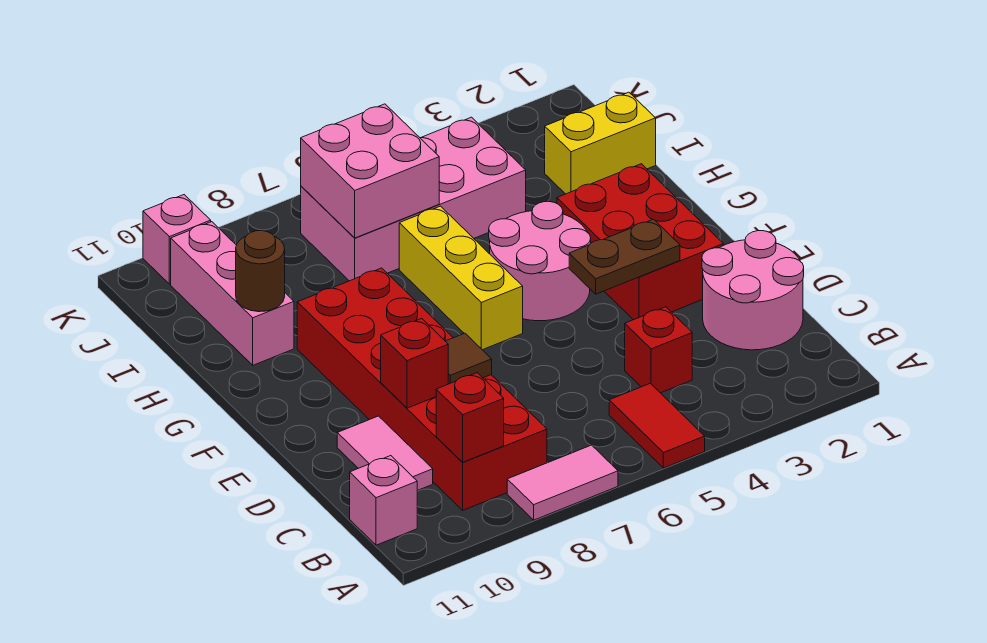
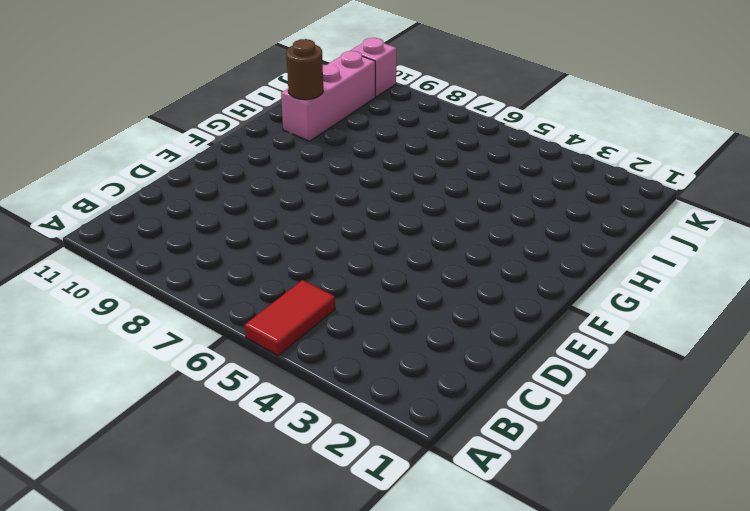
none -> pink 1x2 tile [507,445,618,520]
none -> red 2x6 brick [297,268,547,510]
none -> pink 1x1 brick [350,456,417,545]

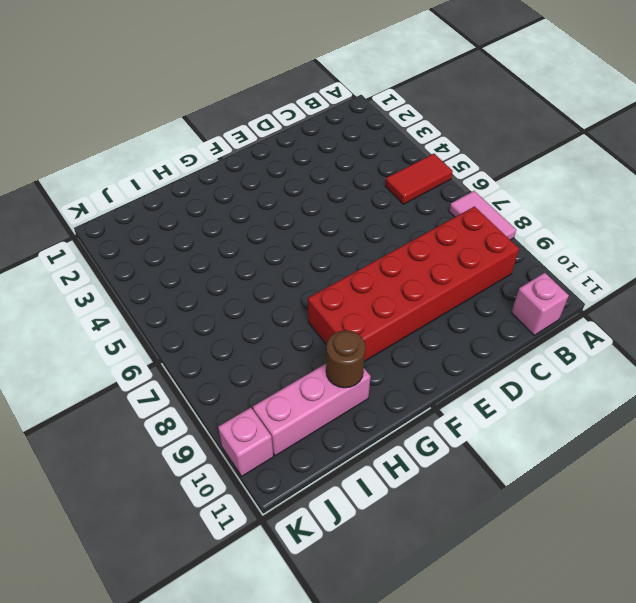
none -> pink 2x2 round brick [702,231,804,350]
none -> red 1x1 brick [625,307,692,393]
none -> pink 1x2 tile [337,416,433,491]

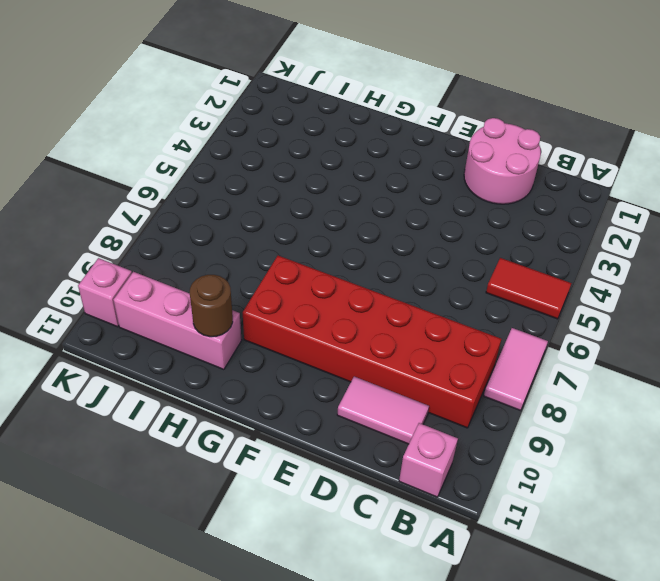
none -> red 1x1 brick [625,307,692,393]
none -> red 2x3 brick [557,164,723,320]
none -> pink 2x2 round brick [489,202,591,321]

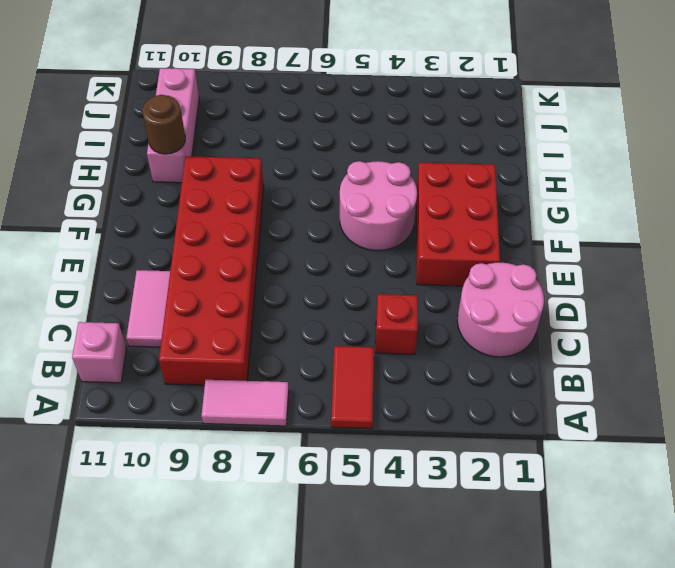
none -> yellow 1x3 brick [399,206,523,350]
none -> yellow 1x2 brick [545,92,656,194]
none -> pink 2x4 brick [301,117,526,281]

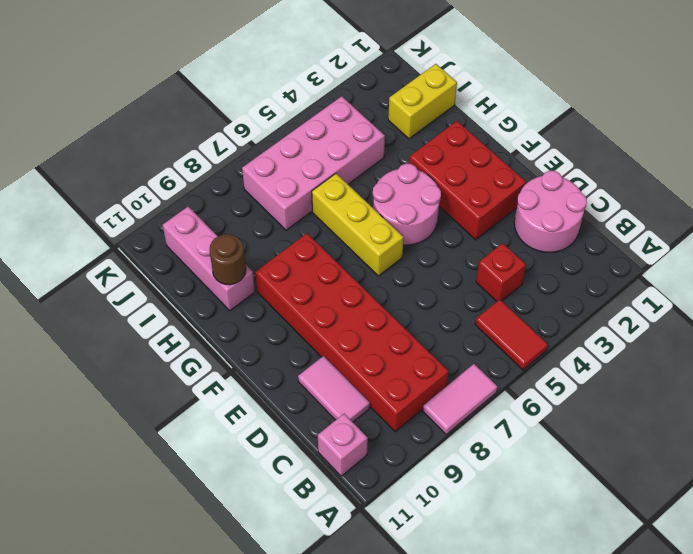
none -> pink 1x1 brick [143,195,211,284]
none -> red 1x1 brick [436,373,504,462]
none -> brown 1x1 tile [446,333,492,384]

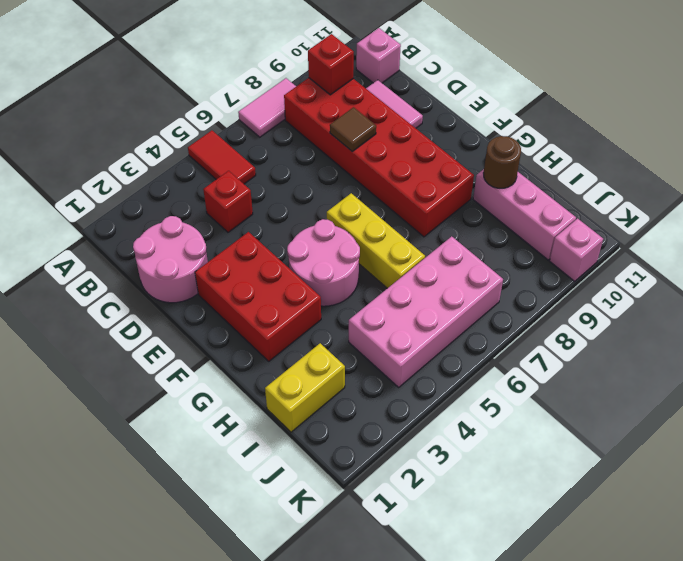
none -> red 1x1 brick [381,319,448,408]
none -> brown 1x2 plate [569,219,680,294]
none -> pink 2x2 brick [301,104,439,238]

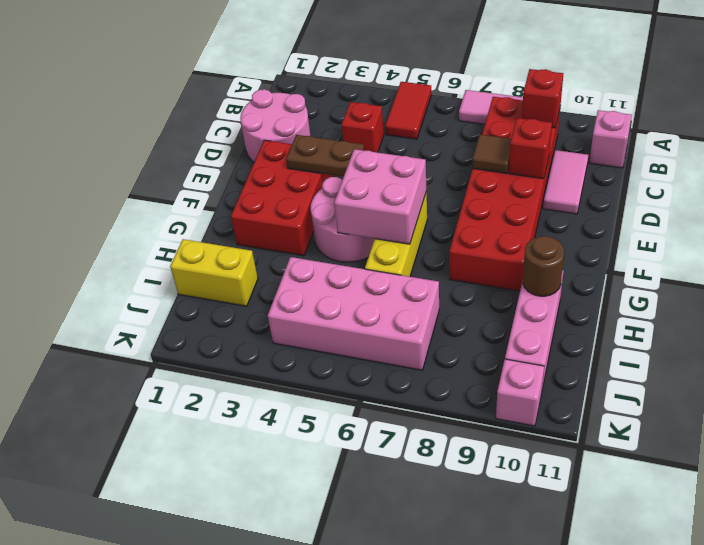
pink 2x2 brick [334,149,427,244] -> pink 2x2 brick moved to [301,104,439,238]

